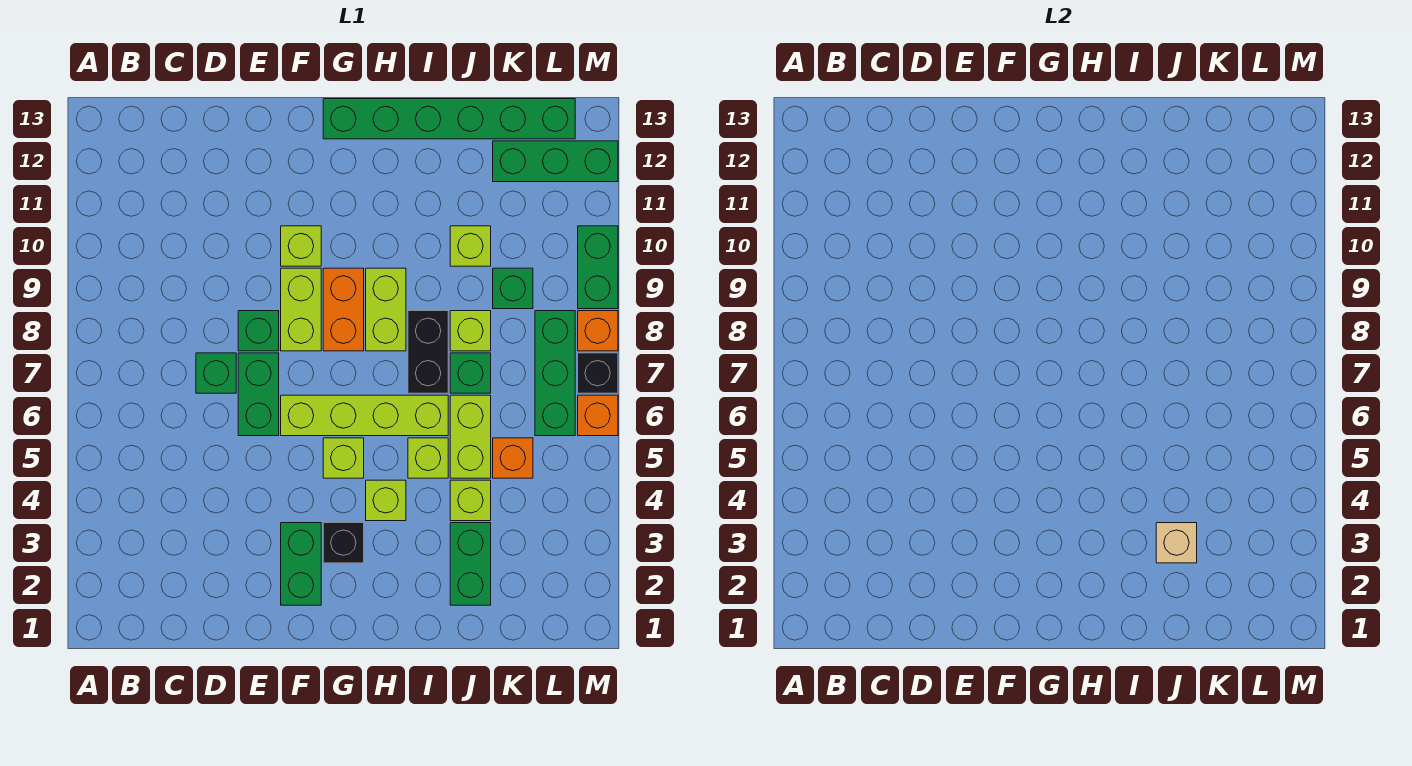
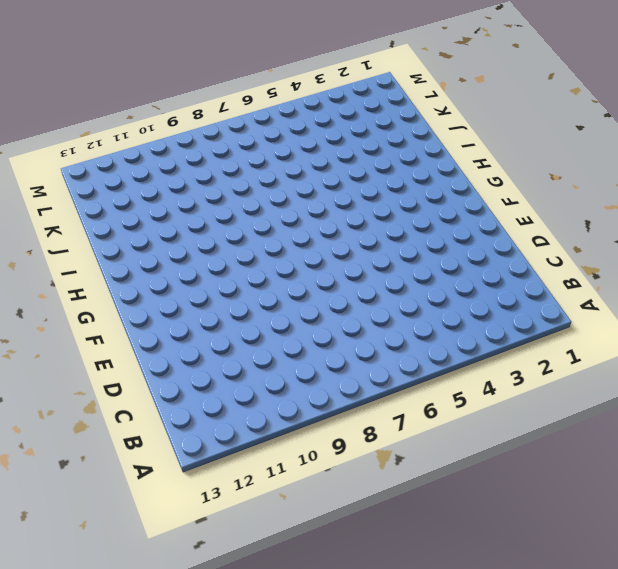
none -> green 1x1 brick [196,353,236,393]
none -> green 1x2 brick [238,353,279,436]
none -> green 1x1 brick [238,311,279,351]
none -> green 1x2 brick [281,523,321,605]

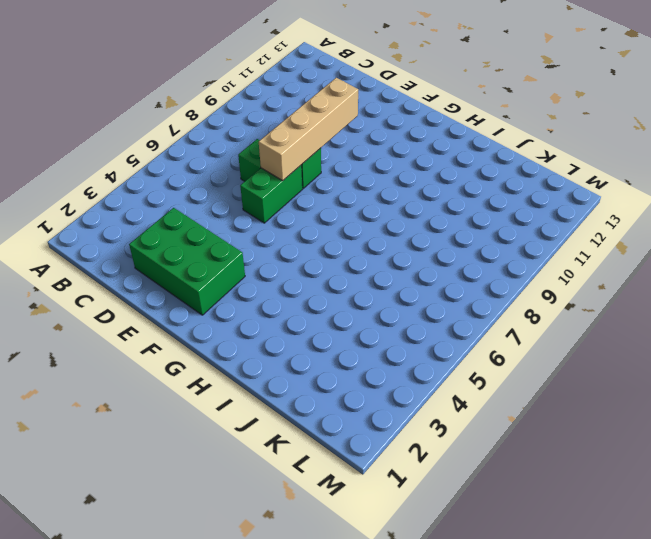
green 2x3 brick [129,208,245,315] -> green 1x2 brick [281,523,321,605]
tan 1x4 brick [259,78,358,181] -> none
none -> lime 1x4 brick [281,395,448,436]
none -> lime 1x2 brick [281,268,321,351]
none -> lime 1x1 brick [281,226,321,266]
none -> black 1x1 brick [323,523,364,563]

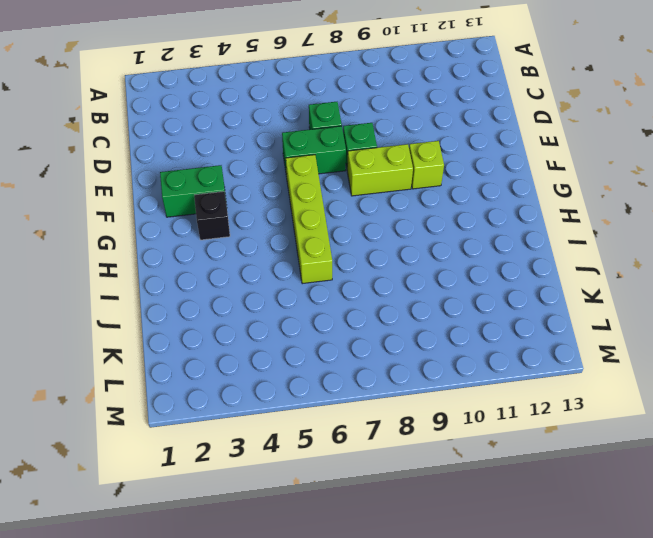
none -> lime 1x1 brick [323,438,364,478]
none -> orange 1x2 brick [323,268,364,351]
none -> green 1x6 brick [323,99,575,139]
none -> lime 1x1 brick [366,480,406,521]

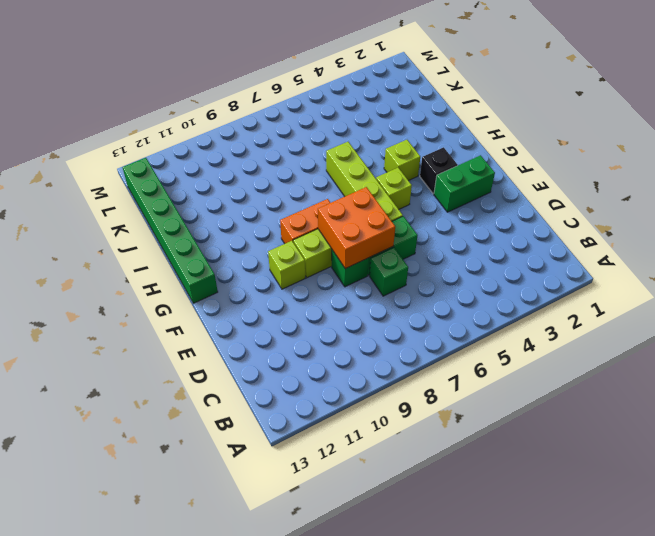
orange 2x2 brick [318,187,395,269] -> none
none -> lime 1x2 brick [366,268,406,351]
none -> lime 1x1 brick [408,438,448,478]
none -> black 1x2 brick [408,311,448,393]
none -> green 1x2 brick [450,523,491,605]

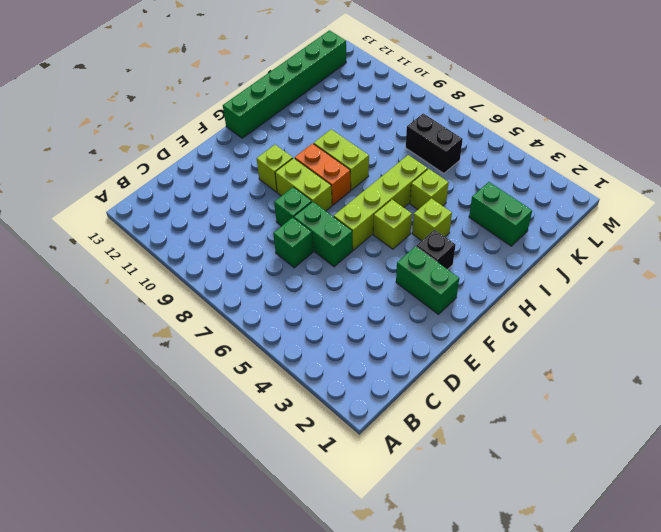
black 1x2 brick [406,113,463,173] -> black 1x2 brick moved to [408,311,448,393]
none -> lime 1x1 brick [450,480,491,521]
none -> lime 1x2 brick [450,395,491,478]
none -> green 1x1 brick [450,353,491,393]
none -> lime 1x1 brick [450,311,491,351]

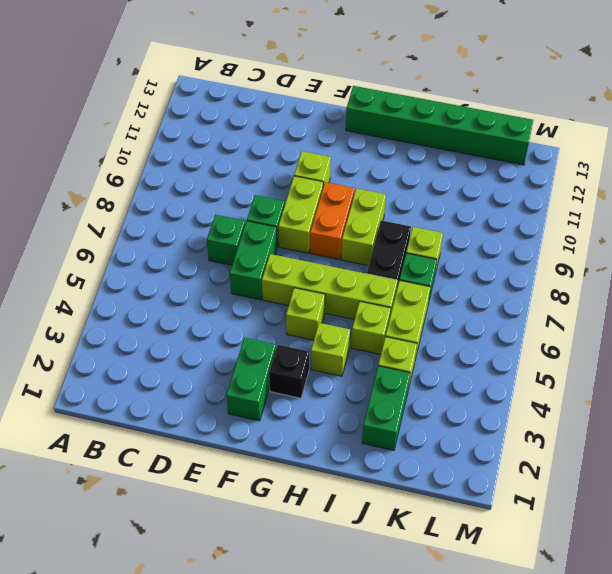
none -> lime 1x1 brick [450,226,491,266]
none -> orange 1x1 brick [493,438,533,478]
none -> green 1x1 brick [493,268,533,309]
none -> green 1x3 brick [493,141,618,182]

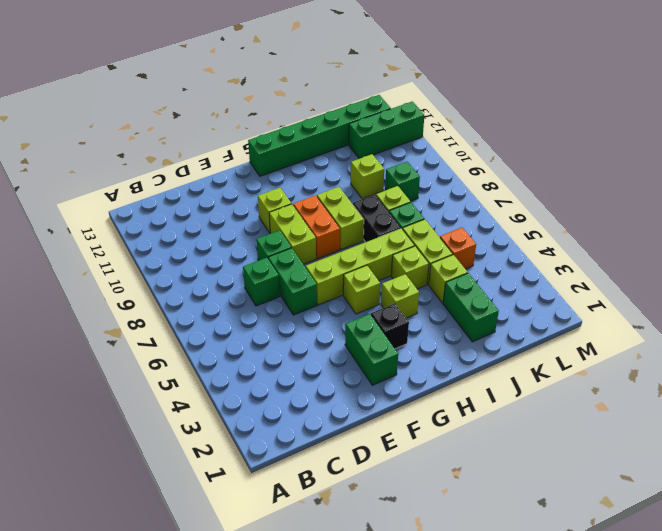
none -> green 1x3 brick [535,311,575,436]
none -> orange 1x1 brick [578,395,618,436]
none -> black 1x1 brick [578,353,618,393]
none -> orange 1x1 brick [578,311,618,351]

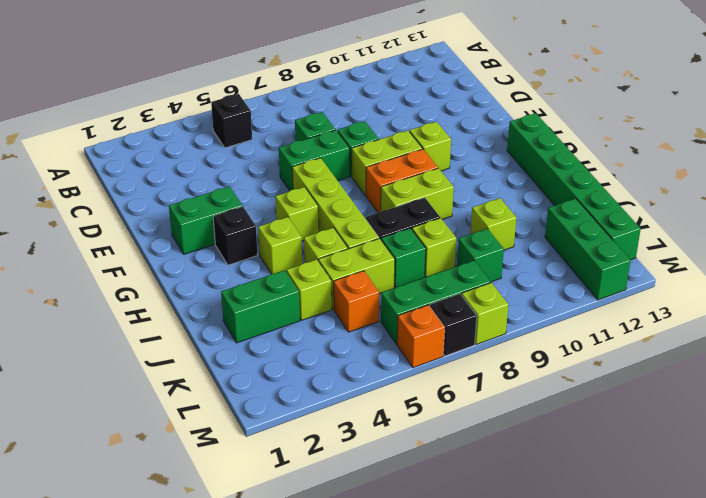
black 1x1 brick [211,94,252,148] -> none
lime 1x1 brick [462,283,508,344] -> orange 1x1 brick [578,311,618,351]
none -> green 1x2 brick [578,226,618,309]
none -> tan 1x1 brick [1156,523,1197,563]

